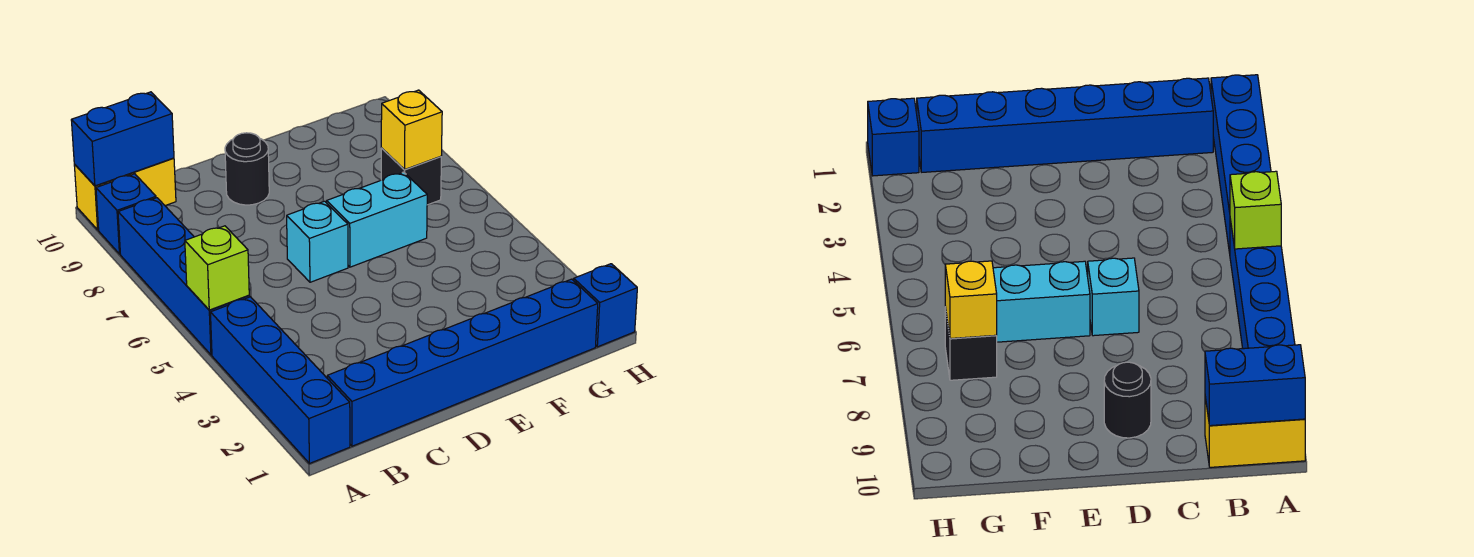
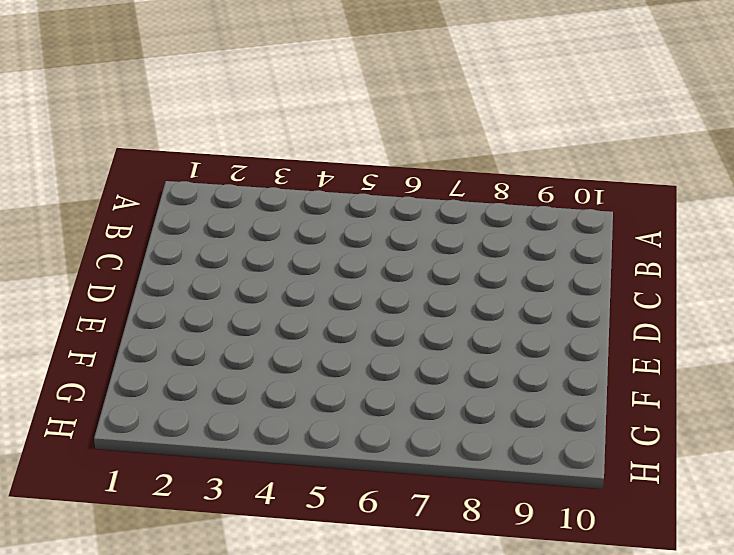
none -> blue 1x4 brick [210,297,350,464]
none -> blue 1x4 brick [118,198,249,355]
none -> blue 1x1 brick [96,174,156,254]

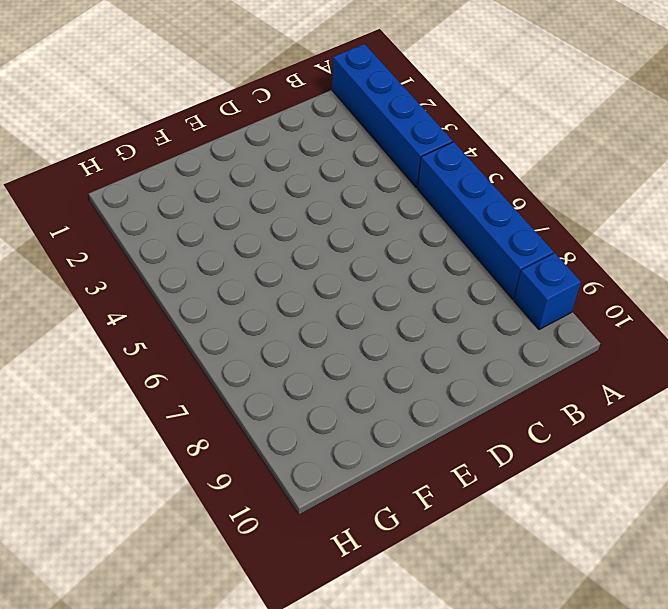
none -> yellow 1x2 brick [74,158,176,230]
none -> blue 1x6 brick [327,279,598,446]
none -> cyan 1x1 brick [287,201,348,282]

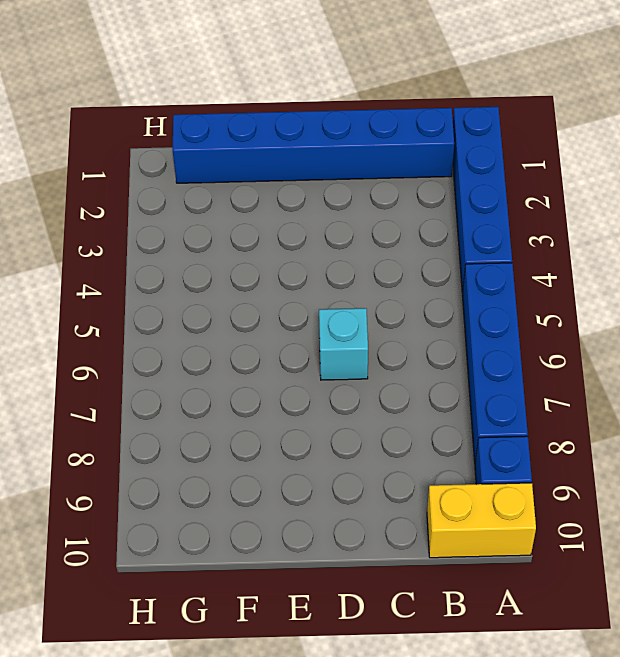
none -> black 1x1 round brick [225,133,269,205]
none -> cyan 1x2 brick [327,172,427,267]
none -> black 1x1 brick [381,148,441,205]

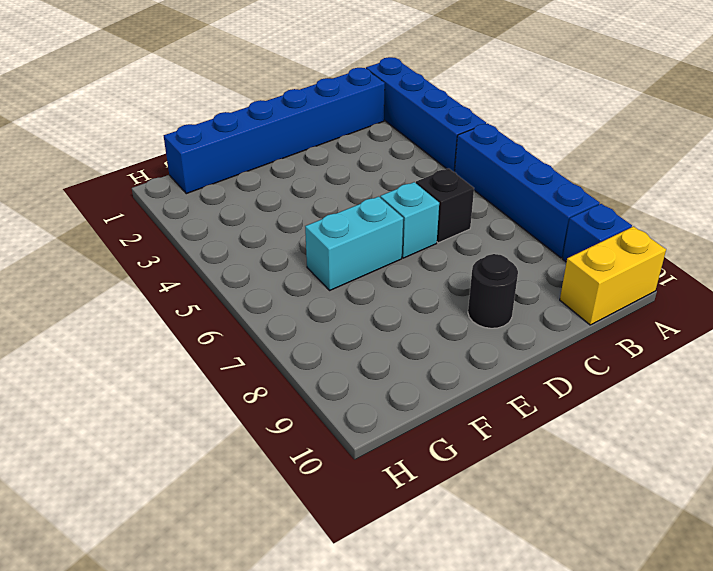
black 1x1 brick [416,168,474,243] -> black 1x1 brick moved to [381,148,441,205]
none -> blue 1x1 brick [574,264,637,347]
none -> lime 1x1 brick [185,226,249,310]
none -> blue 1x2 brick [71,92,174,186]

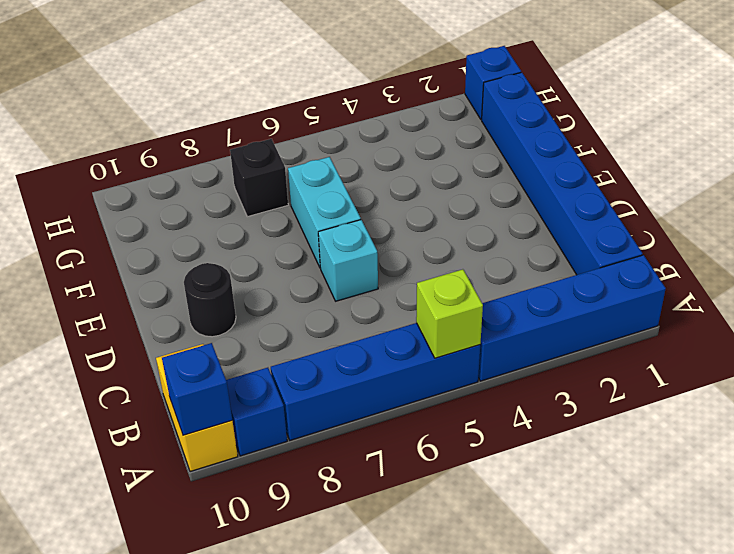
blue 1x1 brick [162,343,232,435] -> blue 1x2 brick [71,92,174,186]
none -> yellow 1x1 brick [381,90,442,169]

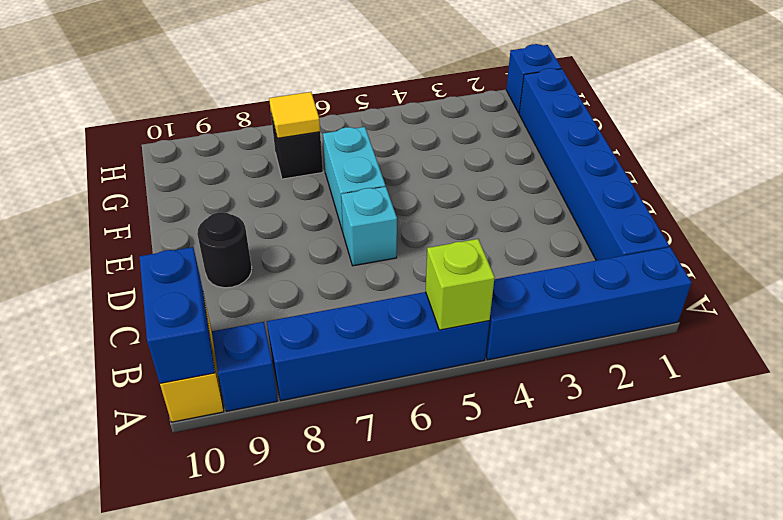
yellow 1x1 tile [269,92,320,138] -> yellow 1x1 brick [381,90,442,169]

